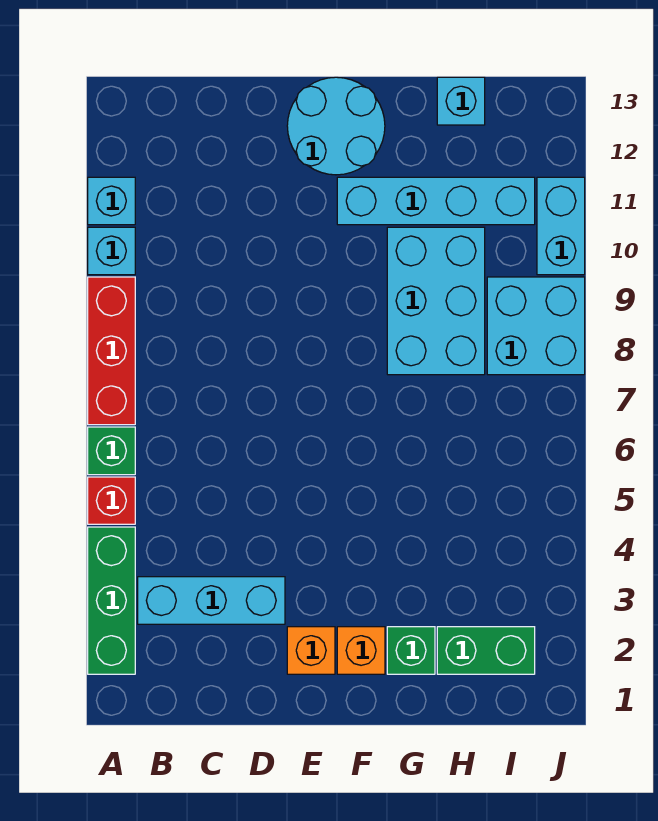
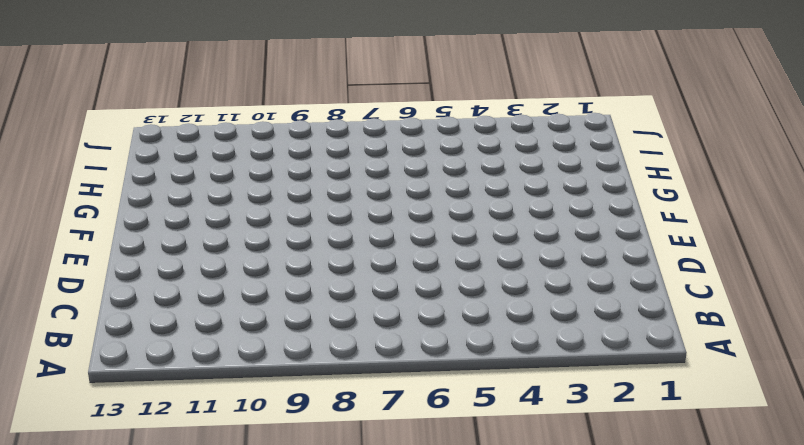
none -> green 1x3 brick [88,527,135,674]
none -> red 1x1 brick [88,477,135,524]
none -> green 1x1 brick [88,427,135,475]

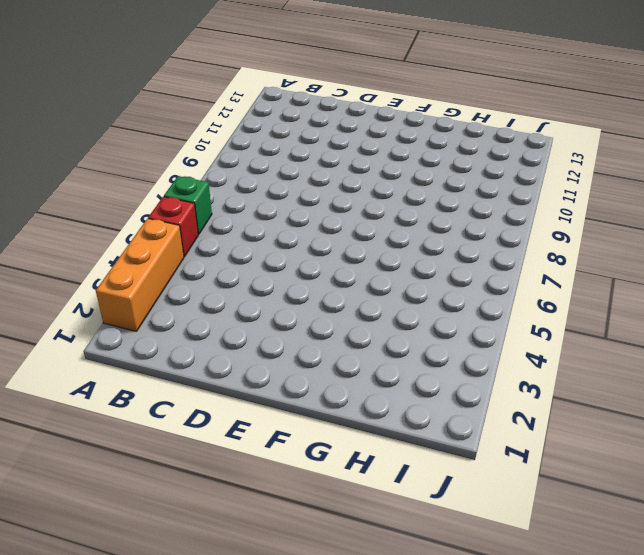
orange 1x3 brick [96,219,184,331] -> green 1x3 brick [88,527,135,674]
none -> red 1x3 brick [88,277,135,425]
none -> cyan 1x1 brick [88,227,135,275]
none -> cyan 1x1 brick [88,177,135,225]

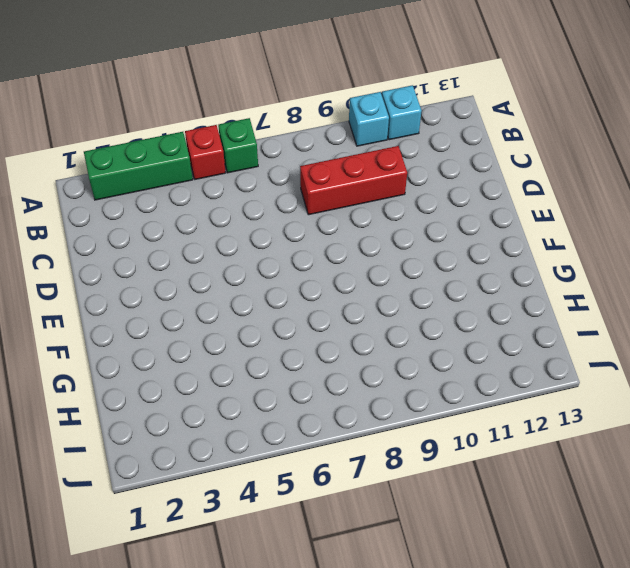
red 1x3 brick [300,146,407,215] -> red 1x3 brick moved to [88,277,135,425]
none -> cyan 1x3 brick [138,577,285,624]
none -> orange 1x1 brick [287,627,335,674]
none -> cyan 2x2 round brick [287,77,385,175]

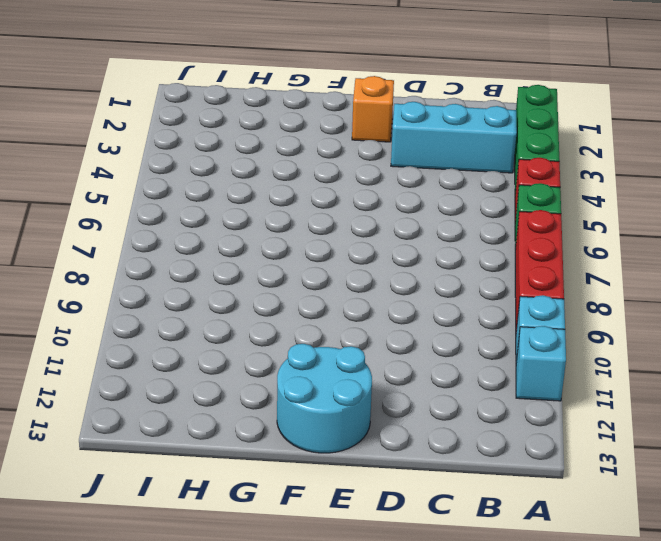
none -> orange 1x1 brick [337,627,385,674]
none -> cyan 1x4 brick [337,177,535,225]
none -> green 1x1 brick [387,627,435,674]

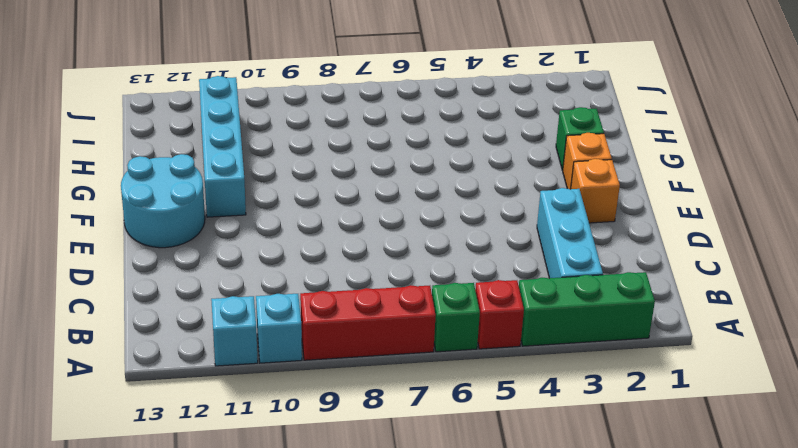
none -> cyan 2x3 brick [387,227,485,375]
none -> green 1x2 brick [437,627,535,674]
none -> cyan 1x1 brick [437,77,485,125]

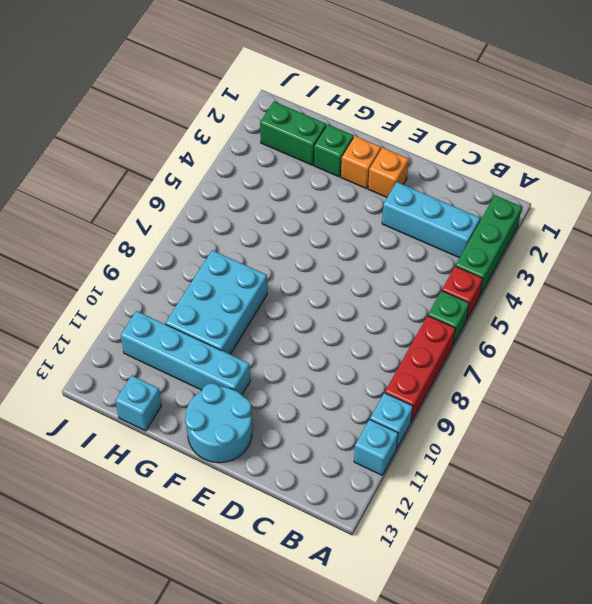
none -> cyan 2x2 brick [487,277,585,375]
none -> cyan 1x2 brick [537,177,585,275]

